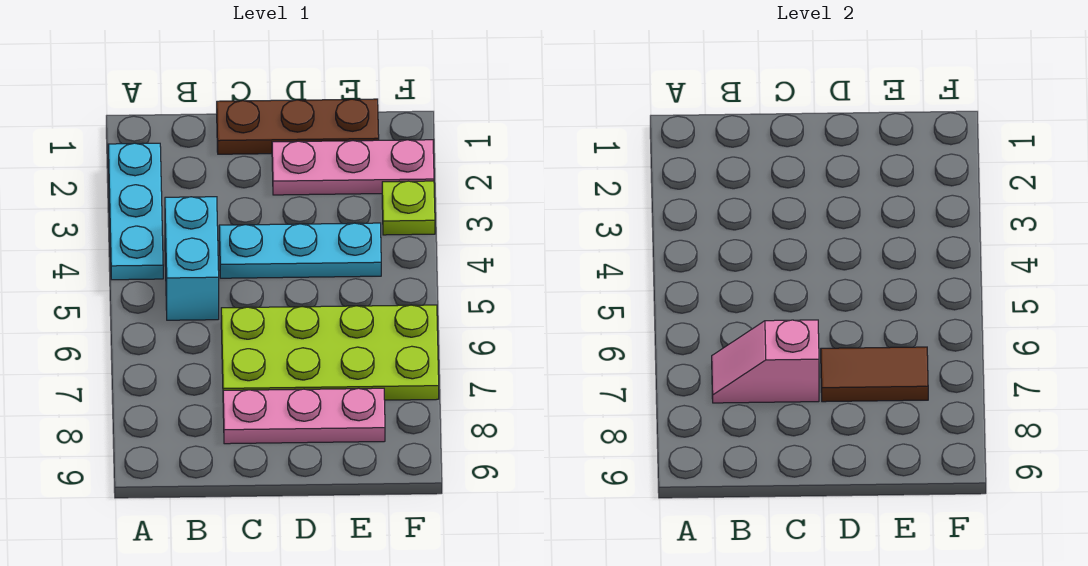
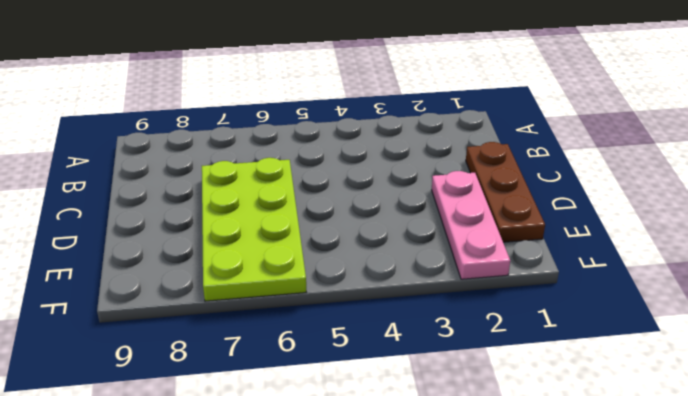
none -> cyan 1x3 plate [108,143,163,280]
none -> cyan 1x2 brick [165,197,219,320]

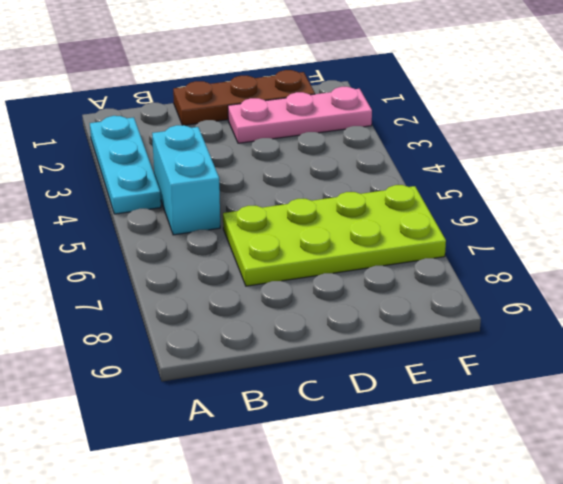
none -> cyan 1x3 plate [219,223,381,278]
none -> pink 1x3 plate [223,388,385,444]

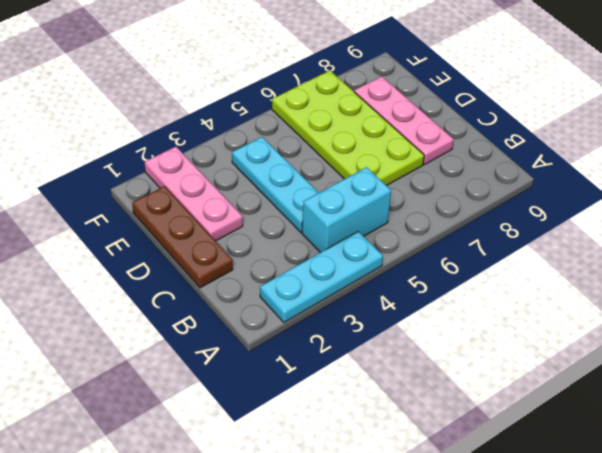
none -> lime 1x1 plate [382,181,435,235]
none -> pink 1x2 slope [712,320,819,403]

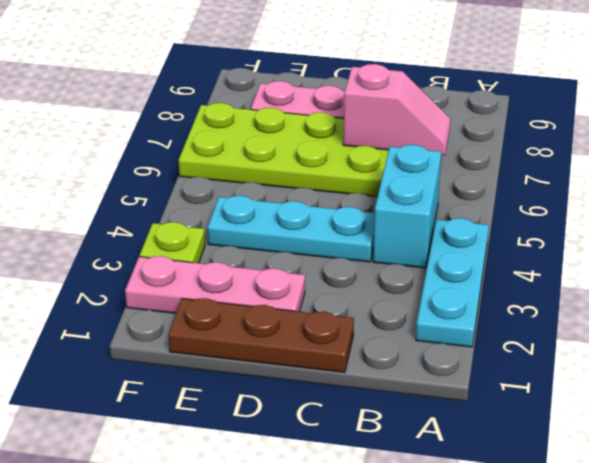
none -> brown 1x2 tile [821,347,928,402]

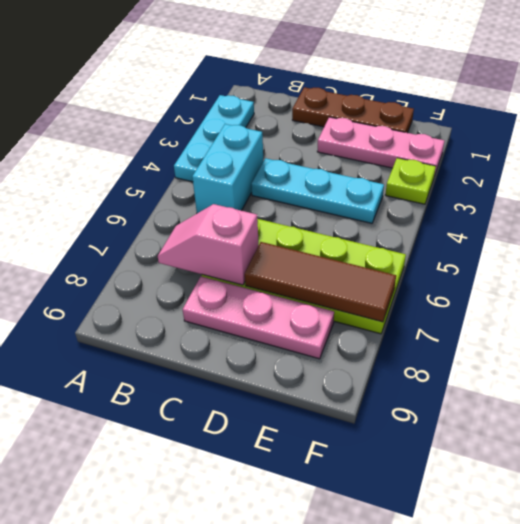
brown 1x3 tile [245,242,396,322] -> brown 1x2 tile [821,347,928,402]

